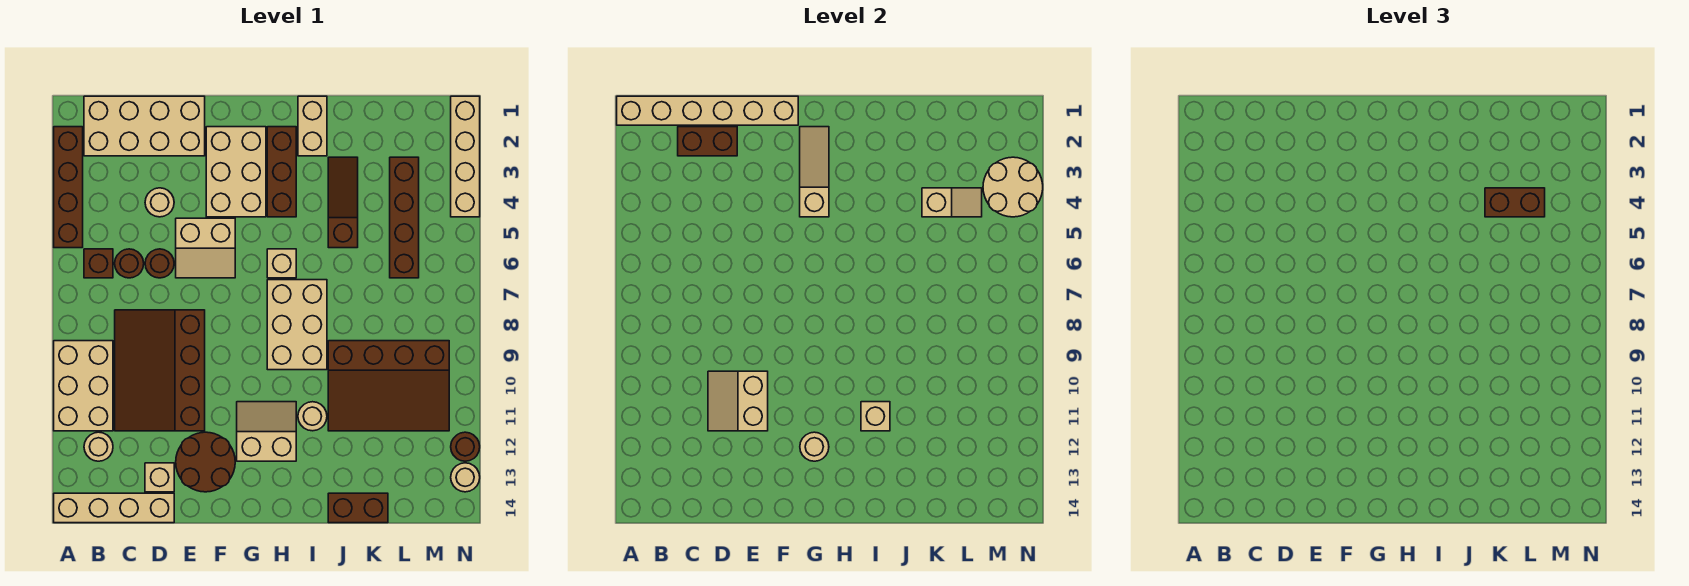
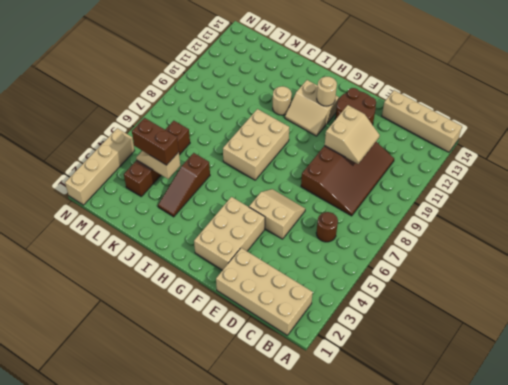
none -> brown 1x4 brick [54,127,83,248]
none -> tan 2x3 brick [54,341,113,431]
none -> brown 1x1 brick [84,249,113,278]
none -> tan 1x1 round brick [84,432,113,461]

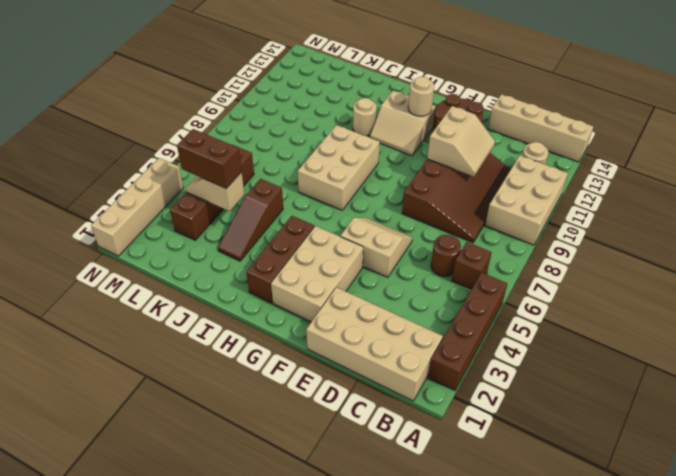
none -> tan 1x1 round brick [145,188,174,217]
none -> brown 1x1 round brick [145,249,174,278]
none -> tan 1x1 brick [145,463,174,492]
none -> tan 1x1 brick [267,249,296,278]

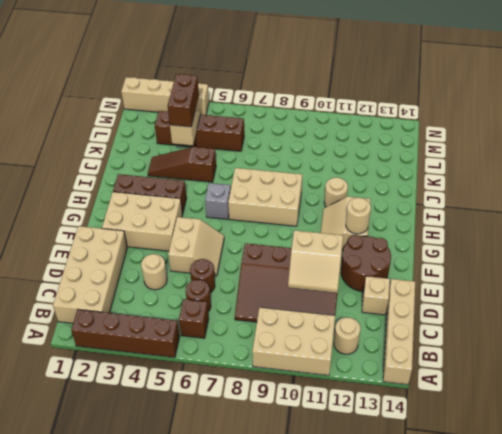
grey 1x1 brick [205,183,231,219] -> tan 1x1 brick [267,249,296,278]
none -> tan 1x2 brick [298,96,327,156]
none -> brown 3x4 slope [328,341,449,431]
none -> brown 1x2 brick [328,493,388,523]
none -> brown 1x1 round brick [451,432,480,461]

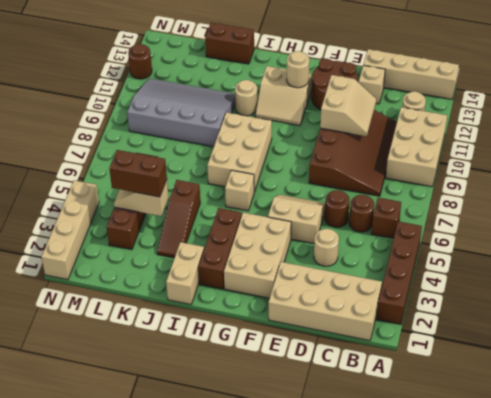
grey 3x4 slope [127,78,235,147] -> brown 3x4 slope [328,341,449,431]
none -> tan 1x1 round brick [451,463,480,492]
none -> tan 1x6 brick [617,96,798,125]
none -> brown 1x2 brick [678,127,737,156]
none -> tan 1x3 slope [800,127,829,217]

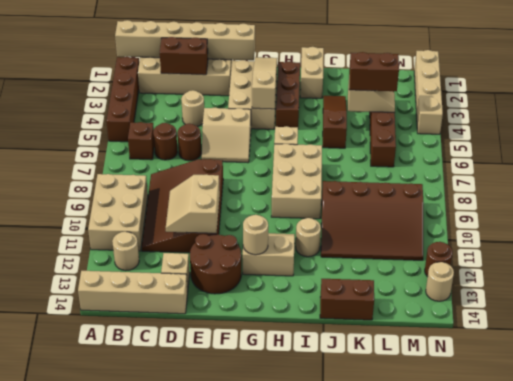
none -> tan 1x1 brick [861,402,890,431]
none -> tan 2x2 round brick [983,157,1043,217]

